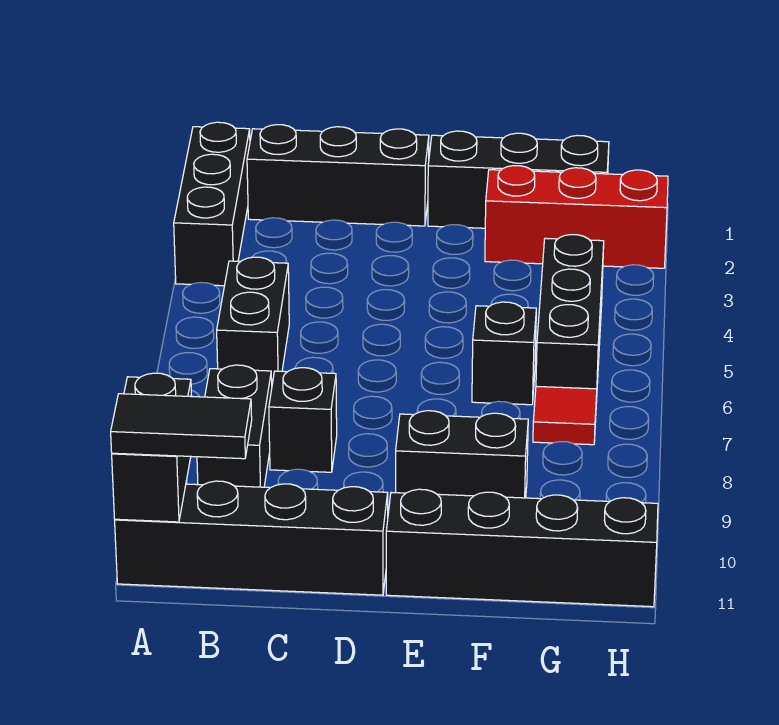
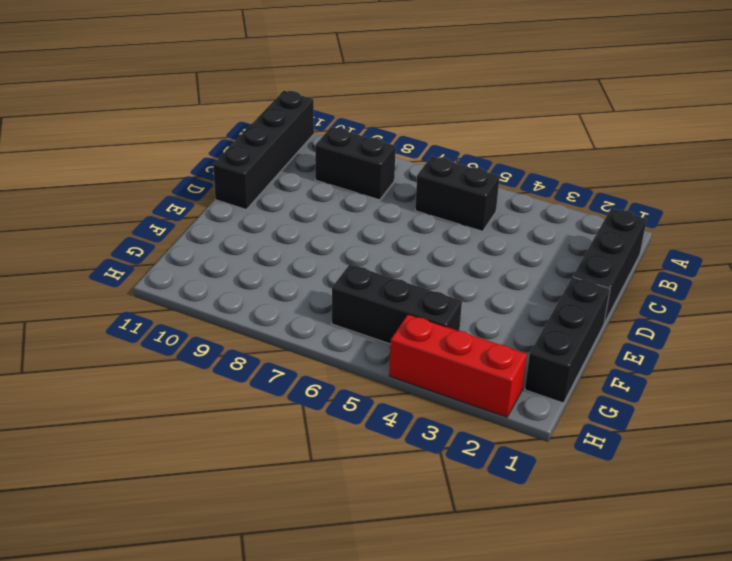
red 1x3 brick [389,314,527,417] -> red 1x3 brick turned to [485,166,668,268]
none -> black 1x3 brick [174,122,250,286]
none -> black 1x1 brick [269,368,337,472]
none -> black 1x2 brick [396,411,528,498]

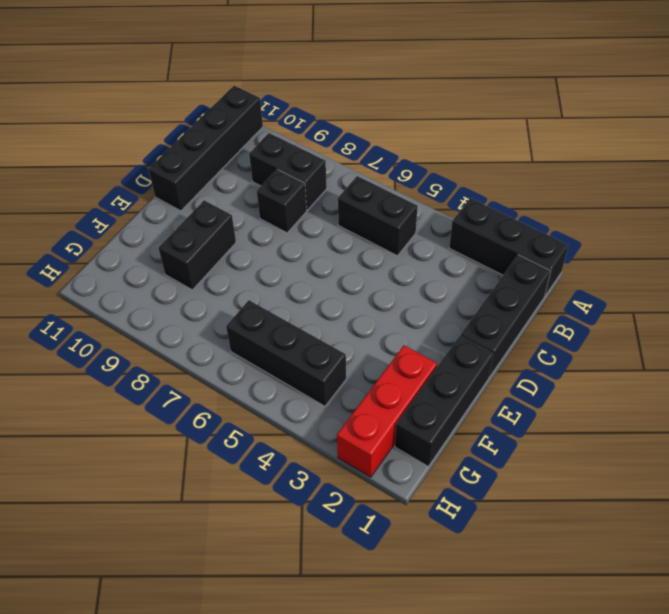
none -> black 1x4 brick [386,489,658,607]
none -> black 1x1 brick [472,302,536,405]
none -> red 1x1 tile [533,386,597,445]

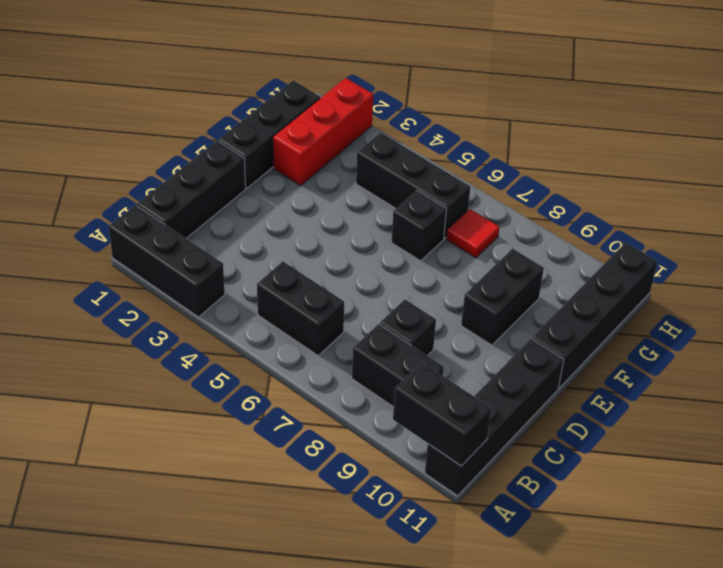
none -> black 1x2 tile [111,394,252,459]

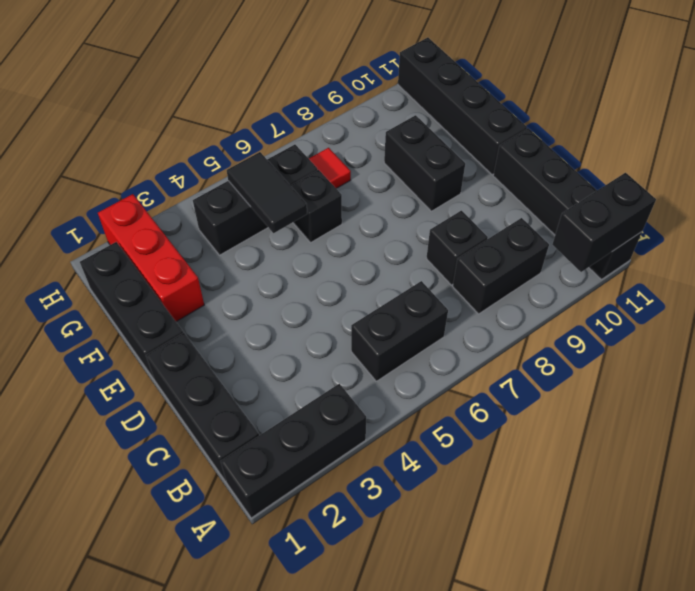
black 1x2 tile [227,152,307,233] -> black 1x2 tile moved to [111,394,252,459]

